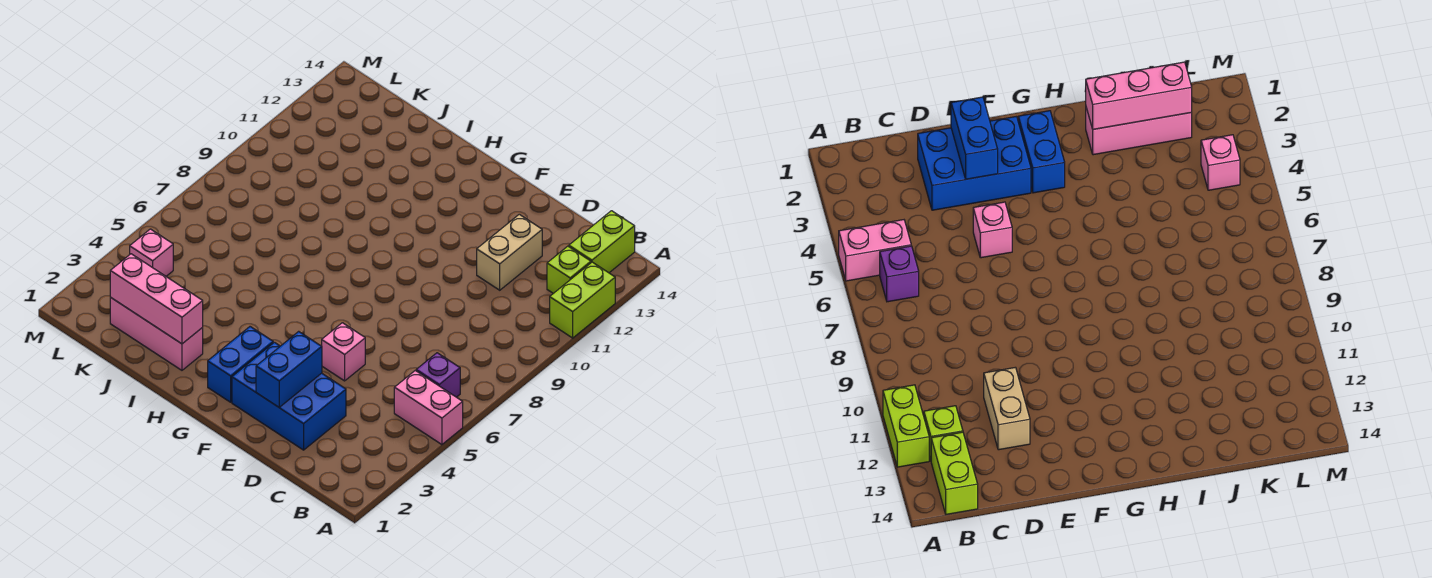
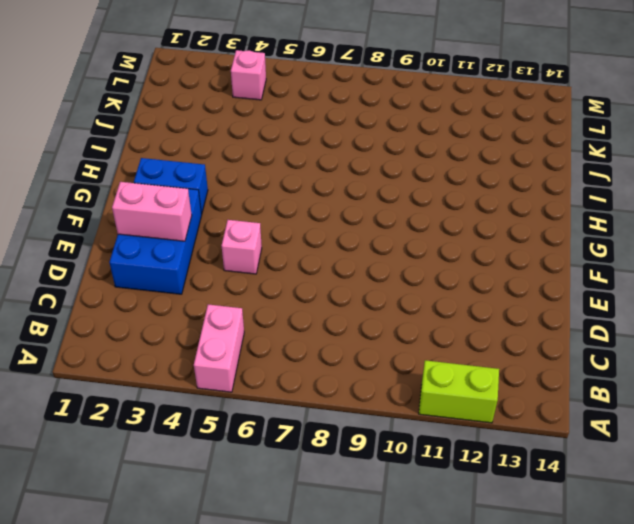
pink 1x2 brick [112,182,192,241] -> blue 1x2 brick [256,331,322,407]
none -> purple 1x1 brick [416,353,460,397]
none -> lime 1x1 brick [547,246,591,293]
none -> lime 1x2 brick [569,211,635,273]

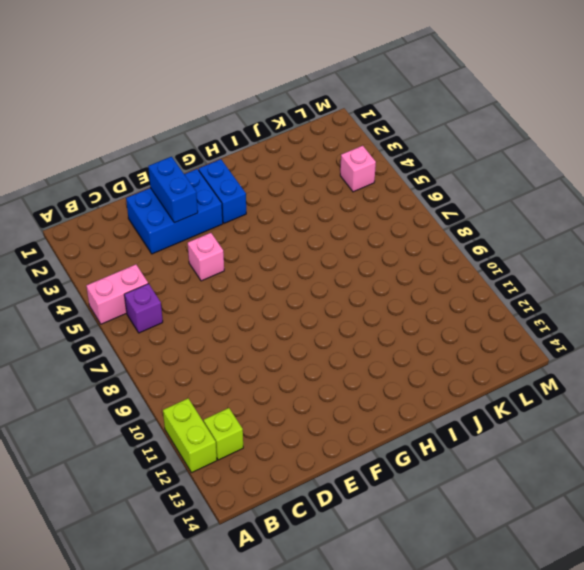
none -> lime 1x2 brick [569,211,635,273]
none -> tan 1x2 brick [477,214,542,290]
none -> pink 1x3 brick [110,297,203,370]

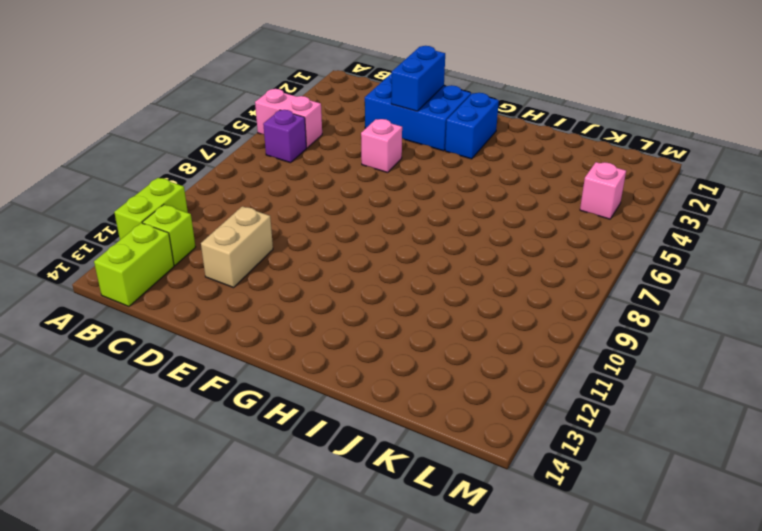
none -> pink 1x3 brick [110,297,203,370]
none -> pink 1x3 brick [110,254,203,344]

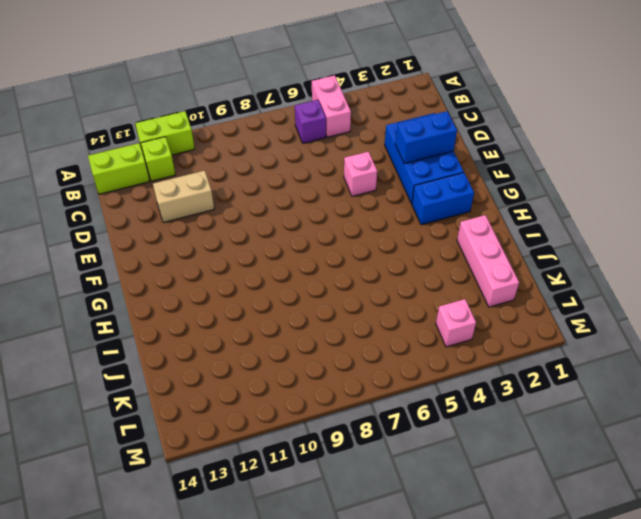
none -> pink 1x3 brick [110,254,203,344]

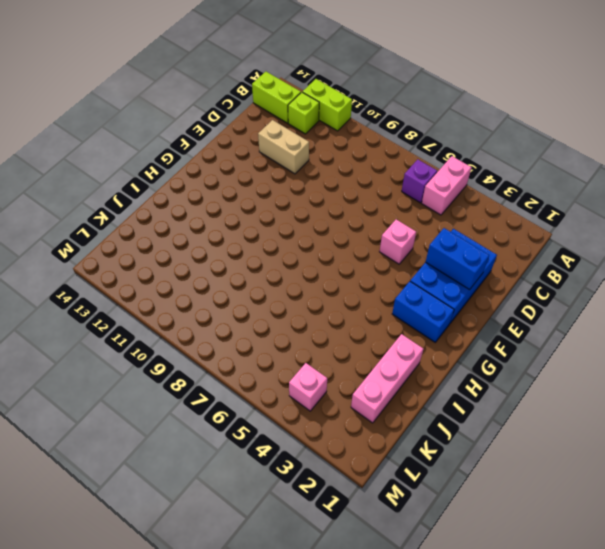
none -> pink 1x3 brick [110,254,203,344]

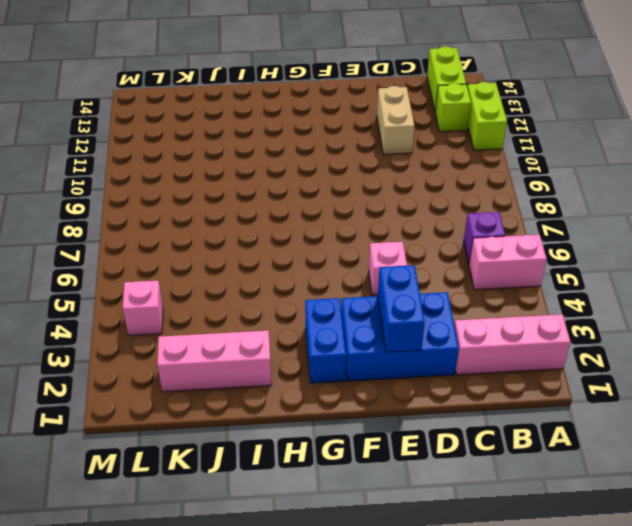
pink 1x3 brick [454,314,571,375] -> pink 1x3 brick moved to [110,254,203,344]

